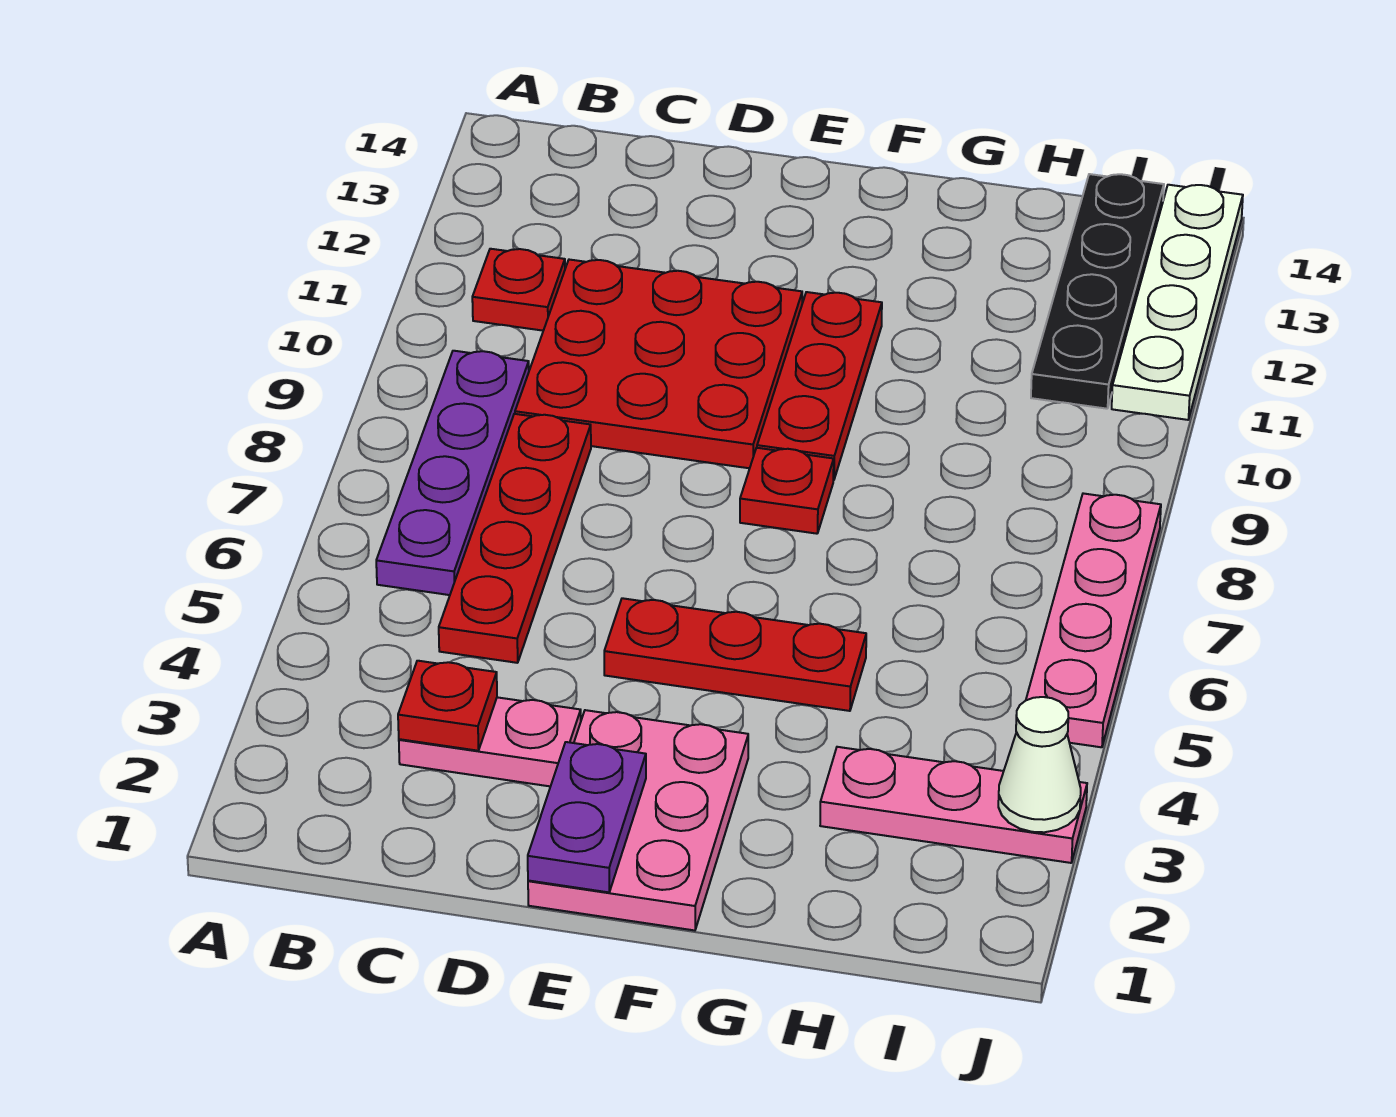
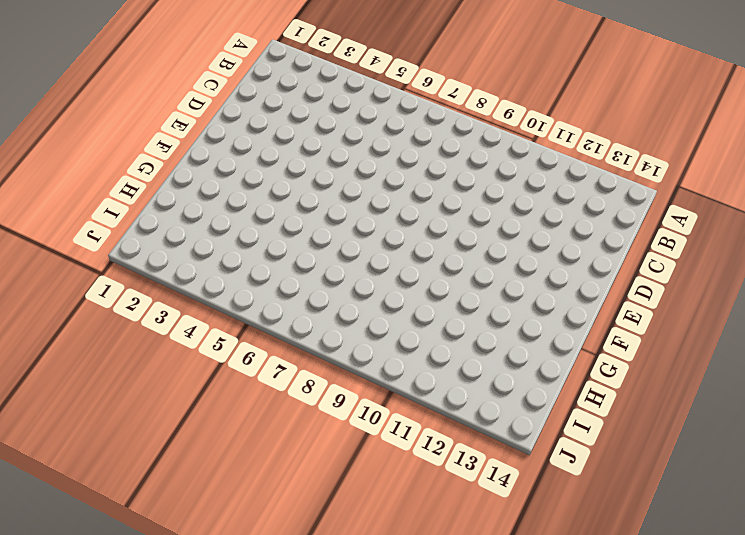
none -> purple 1x4 plate [376,351,529,595]
none -> red 1x1 plate [472,249,565,331]
none -> pink 1x2 plate [399,697,581,786]

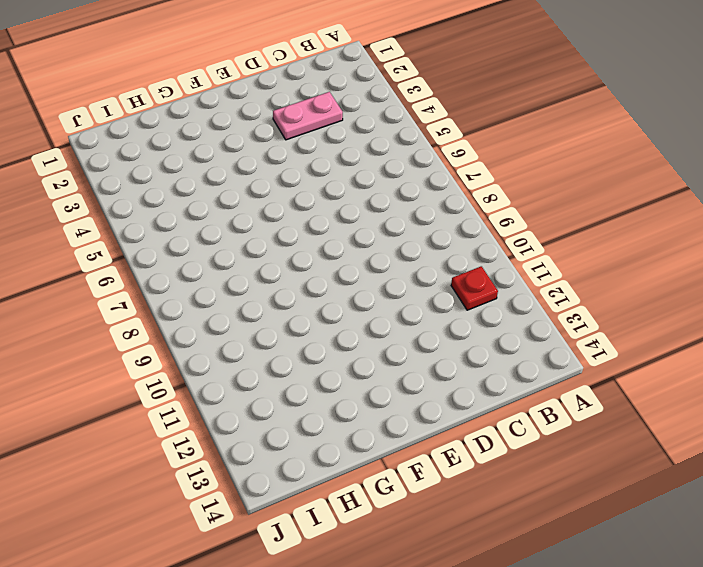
none -> purple 1x4 plate [376,351,529,595]
none -> red 1x4 plate [439,414,591,663]
none -> red 3x3 plate [515,260,802,468]

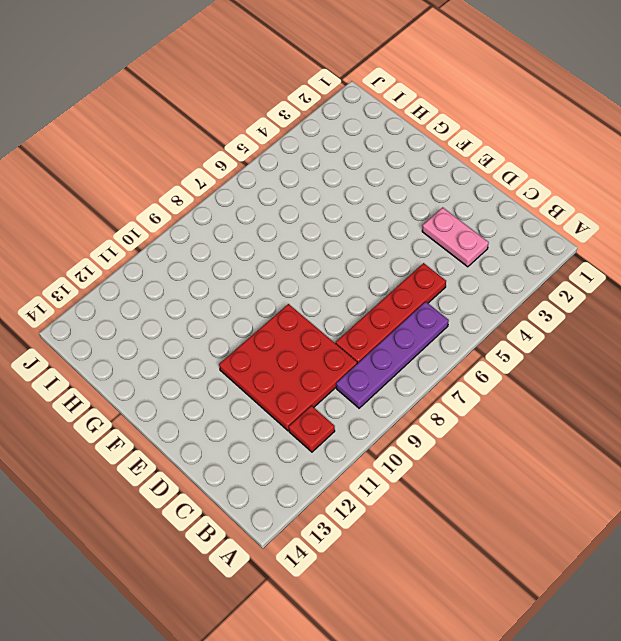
none -> pink 2x3 plate [528,710,748,930]
none -> red 1x3 plate [604,598,866,711]
none -> red 1x1 plate [740,448,834,534]

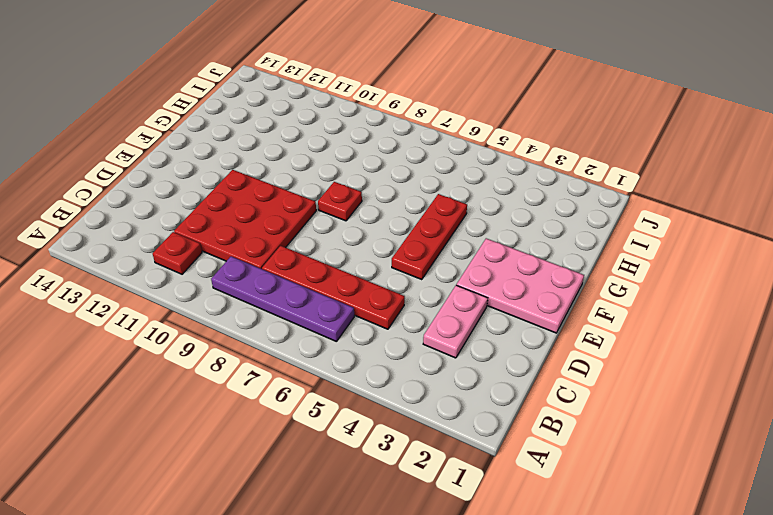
none -> red 1x3 plate [757,292,882,480]
none -> pink 1x3 plate [820,747,1087,863]
none -> black 1x4 plate [1031,174,1164,409]

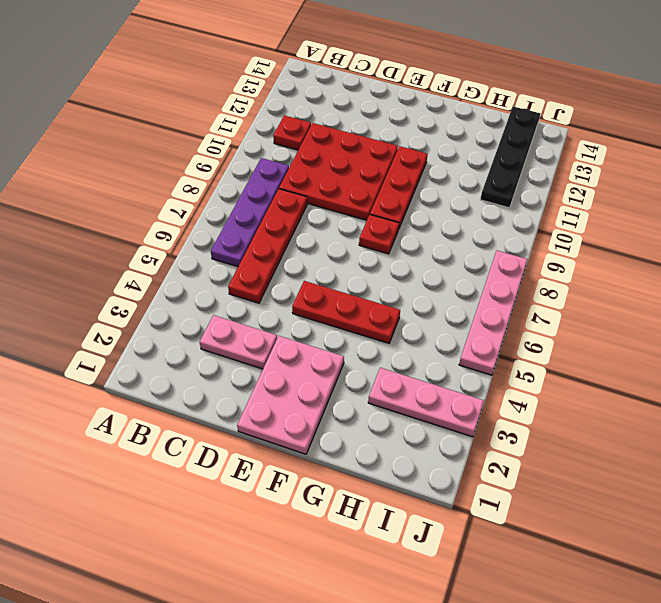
none -> white 1x4 plate [1112,185,1243,420]
none -> red 1x1 plate [398,661,497,751]
none -> purple 1x2 plate [528,742,646,892]

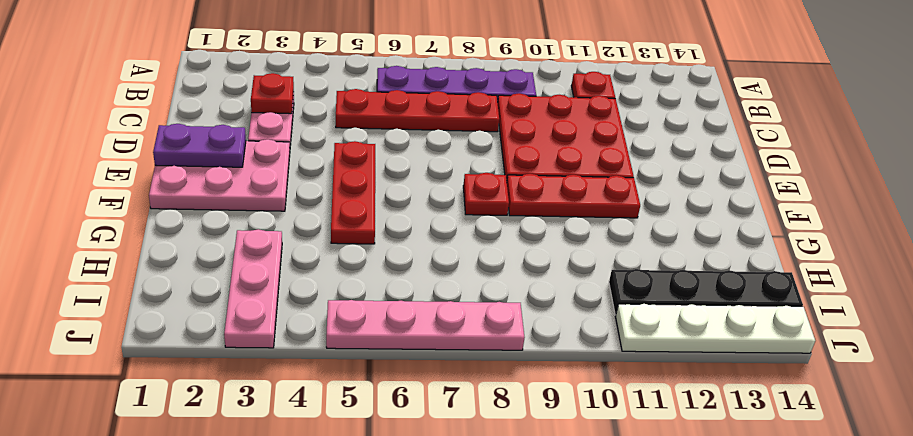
none -> white 1x1 cone [998,697,1081,832]

